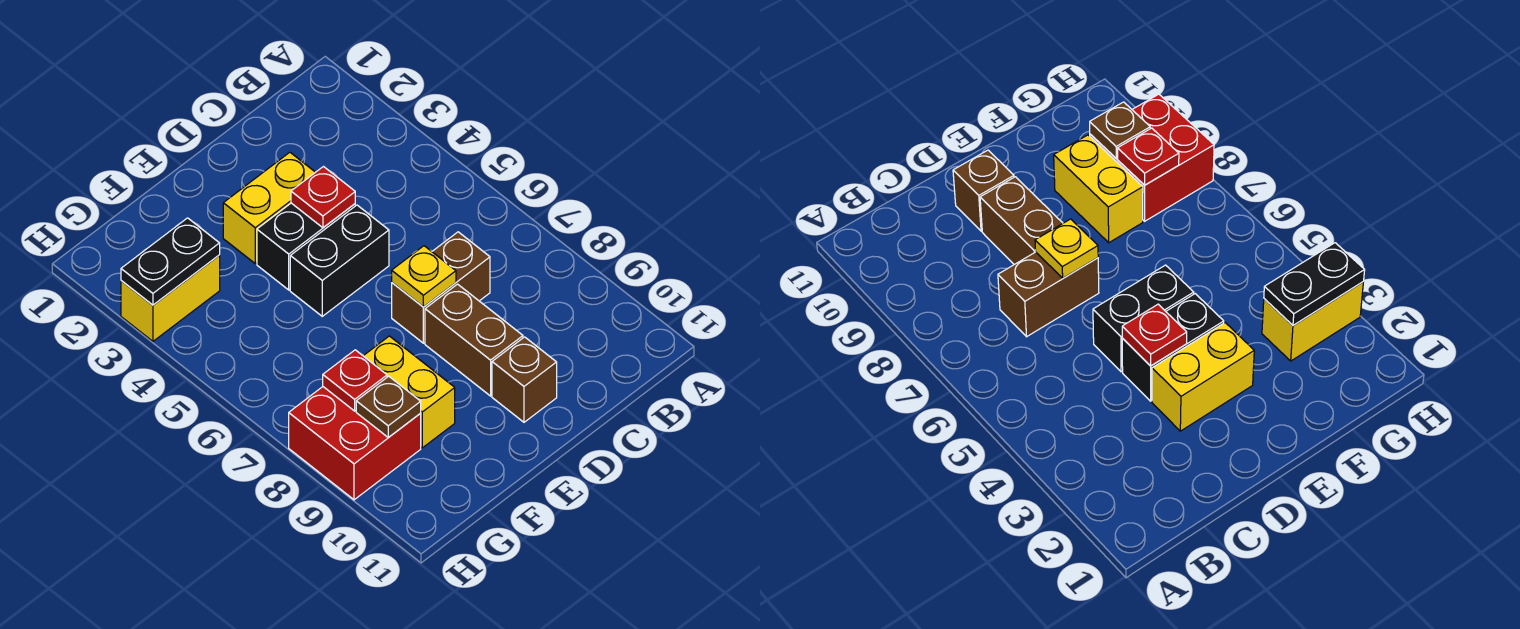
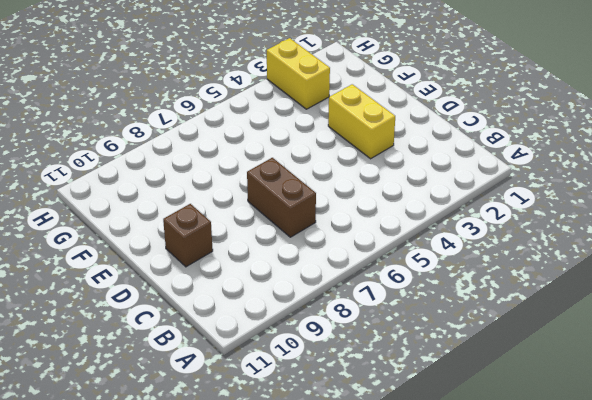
none -> black 1x2 brick [257,203,355,290]
none -> black 1x2 brick [290,205,389,316]
none -> brown 1x2 brick [425,284,523,396]

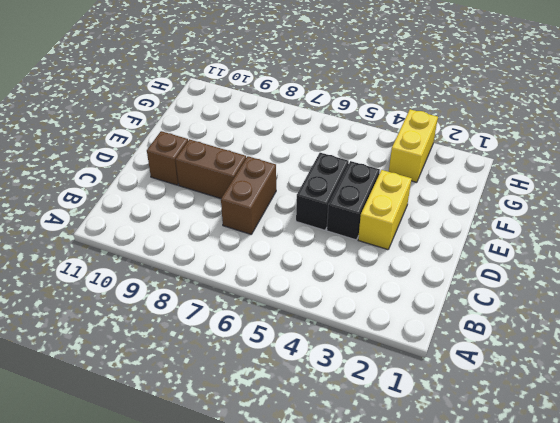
none -> yellow 1x2 brick [364,336,455,448]
none -> red 2x2 brick [289,387,421,500]
none -> red 1x1 plate [291,167,355,228]

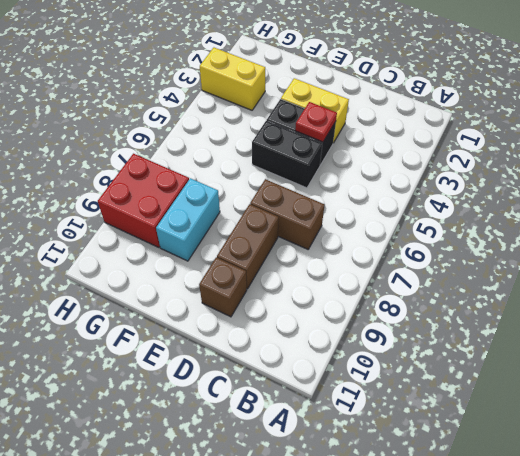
cyan 1x2 brick [156,178,220,261] -> yellow 1x2 brick [364,336,455,448]
none -> yellow 1x1 plate [392,246,456,307]
none -> black 1x2 plate [121,218,220,305]
none -> red 1x1 plate [323,350,387,411]

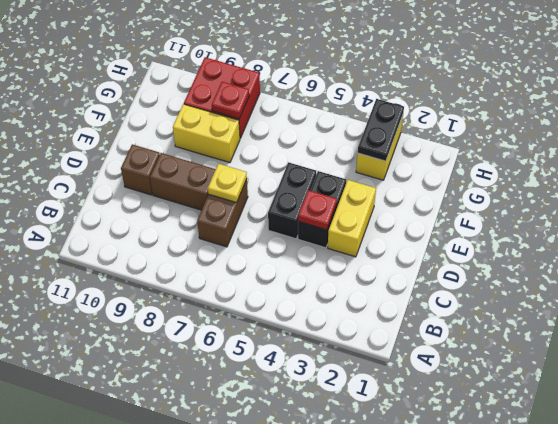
none -> brown 1x1 plate [356,376,421,437]

